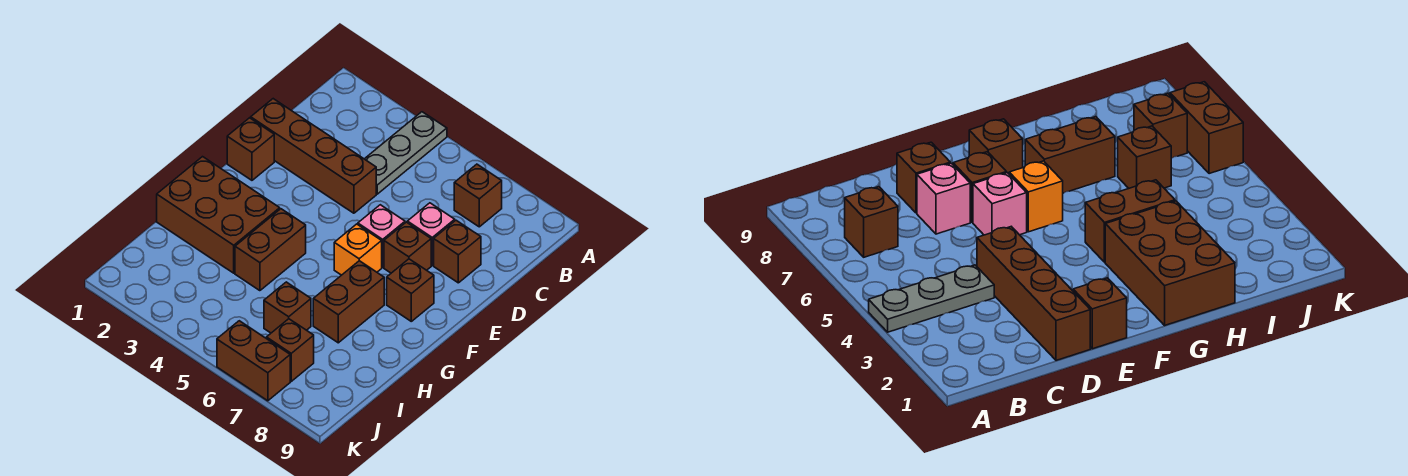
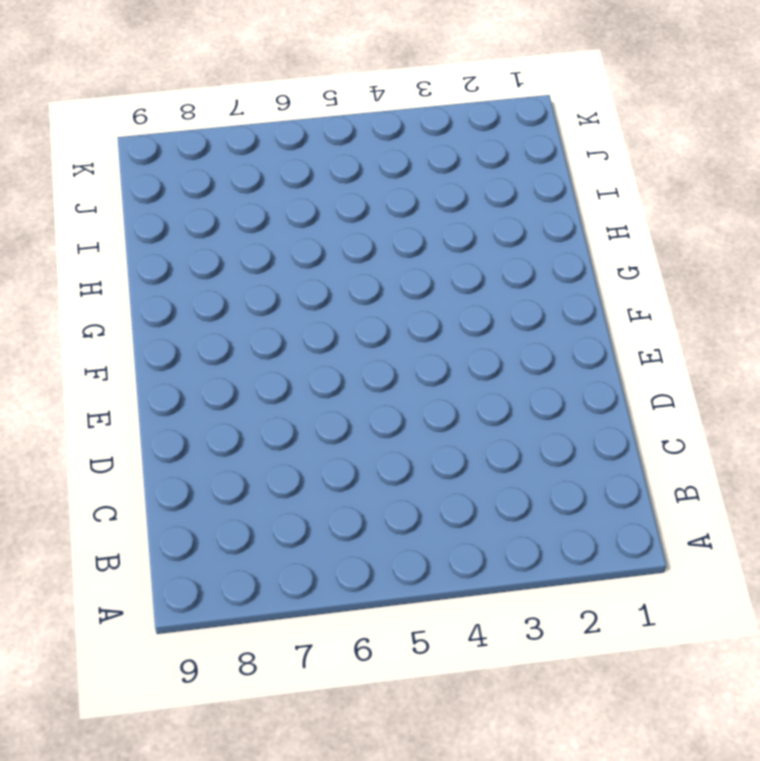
none -> grey 1x3 plate [365,112,447,194]
none -> brown 1x1 brick [454,164,502,227]
none -> brown 1x4 brick [251,99,376,213]

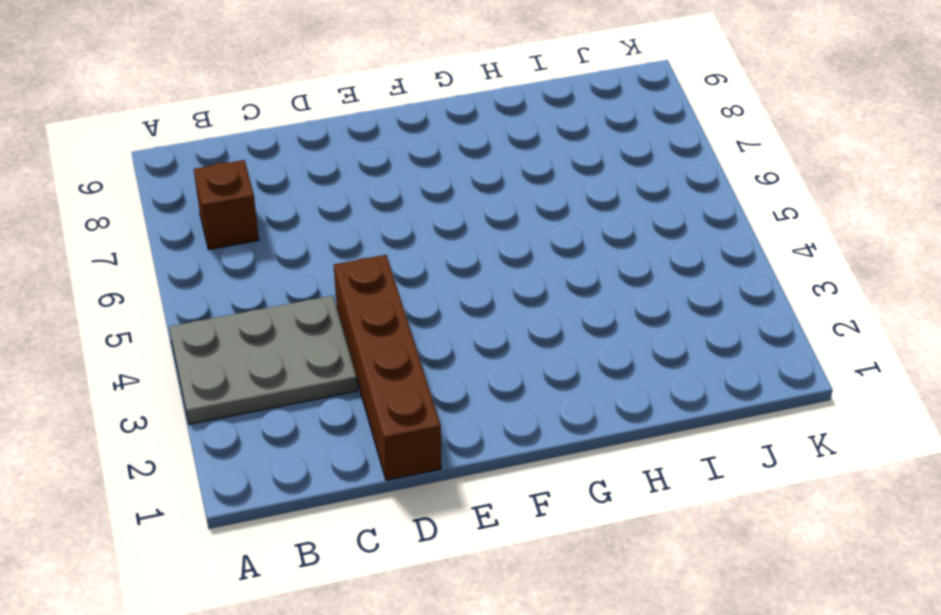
grey 2x3 plate [169,296,357,424] -> grey 1x3 plate [365,112,447,194]
none -> pink 1x1 brick [407,203,455,265]
none -> brown 1x1 brick [434,220,481,283]
none -> brown 1x1 brick [227,118,274,180]

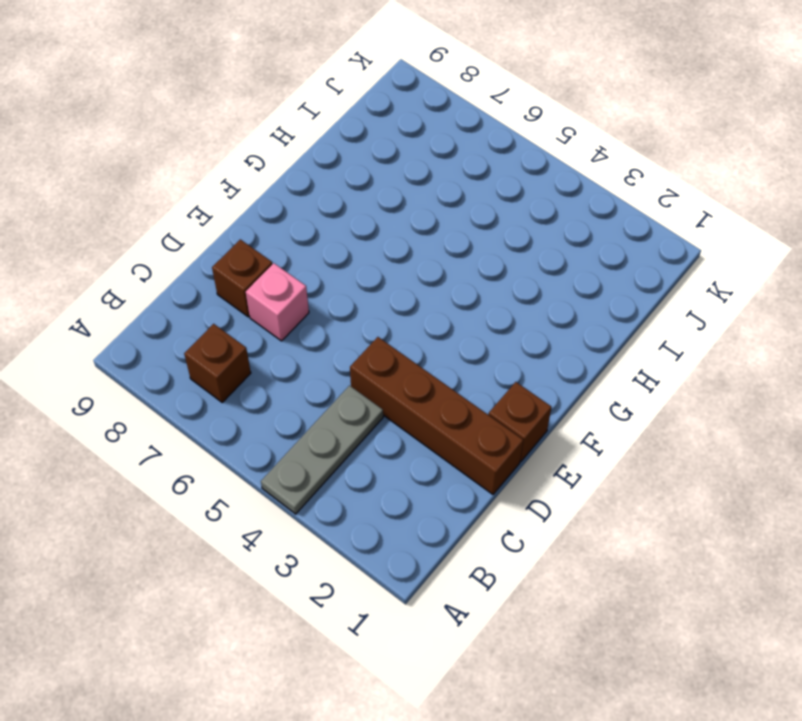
none -> pink 1x1 brick [358,205,405,267]
none -> brown 1x1 brick [384,222,431,273]
none -> orange 1x1 brick [334,224,382,275]

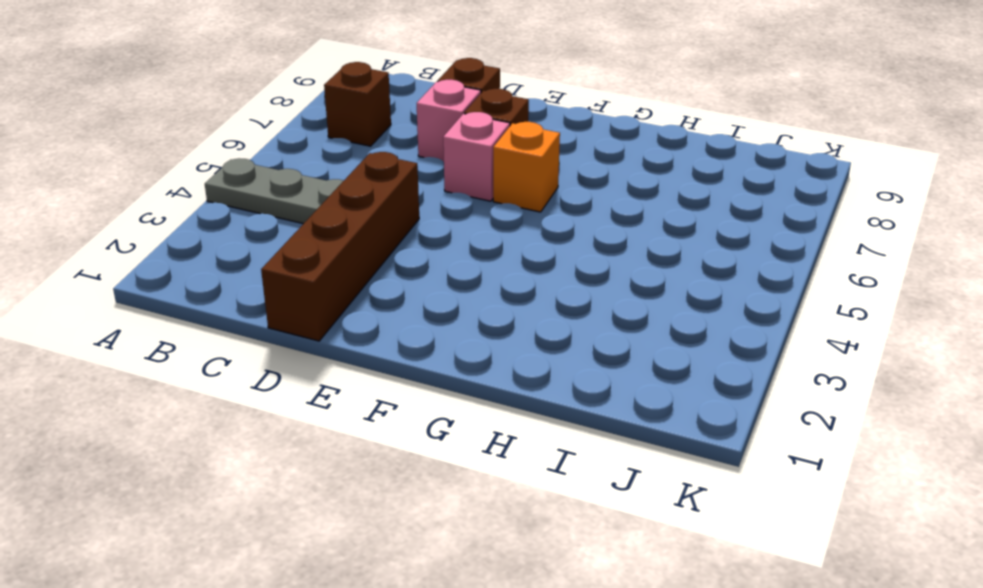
none -> brown 1x1 brick [227,118,274,180]
none -> brown 1x1 brick [387,259,434,321]
none -> brown 2x3 brick [157,157,280,273]

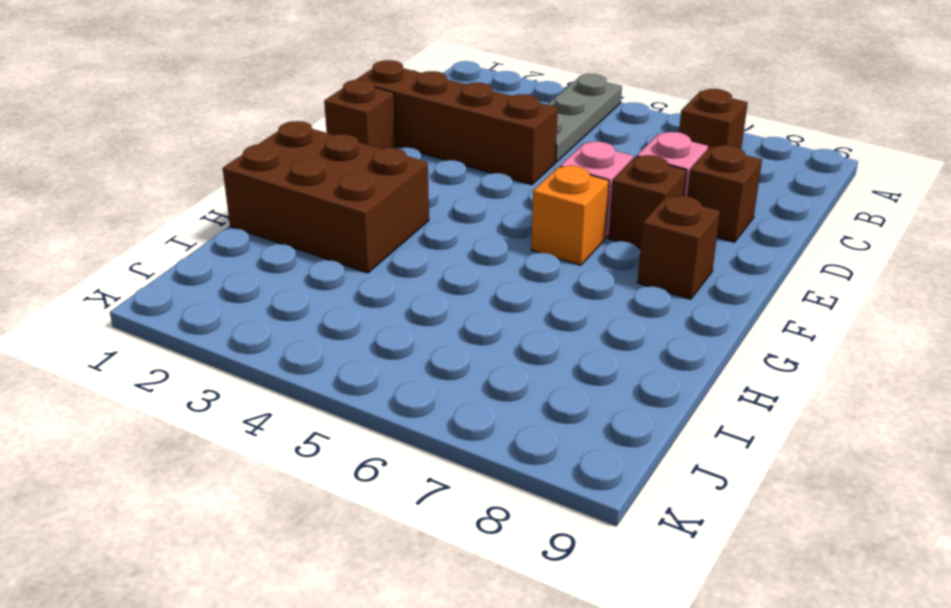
none -> brown 1x2 brick [235,209,306,291]
none -> brown 1x2 brick [313,261,384,343]
none -> brown 1x1 brick [264,282,311,333]

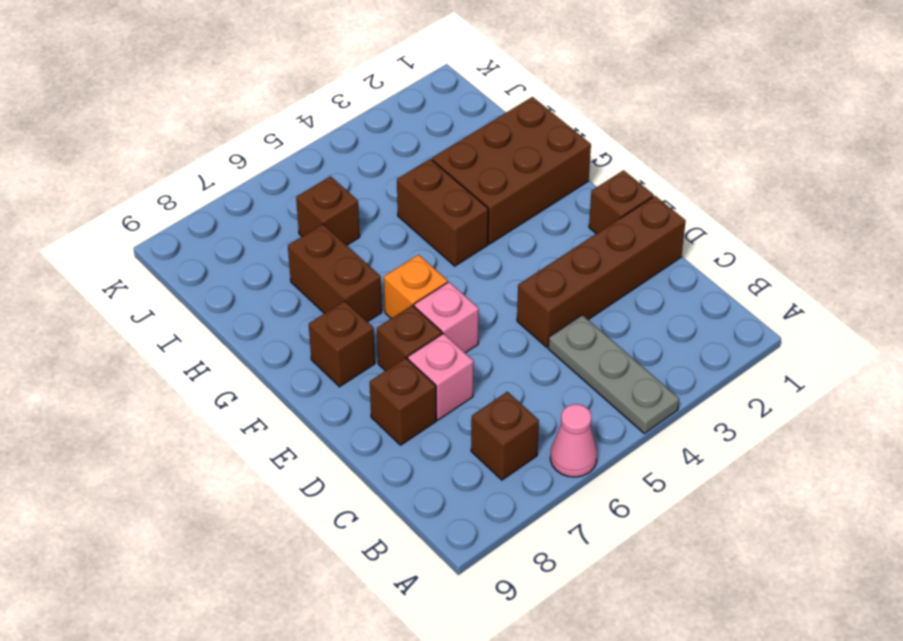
pink 1x1 cone [550,404,597,477] -> none
none -> brown 1x1 brick [266,319,314,381]
none -> brown 1x2 brick [217,321,290,401]

